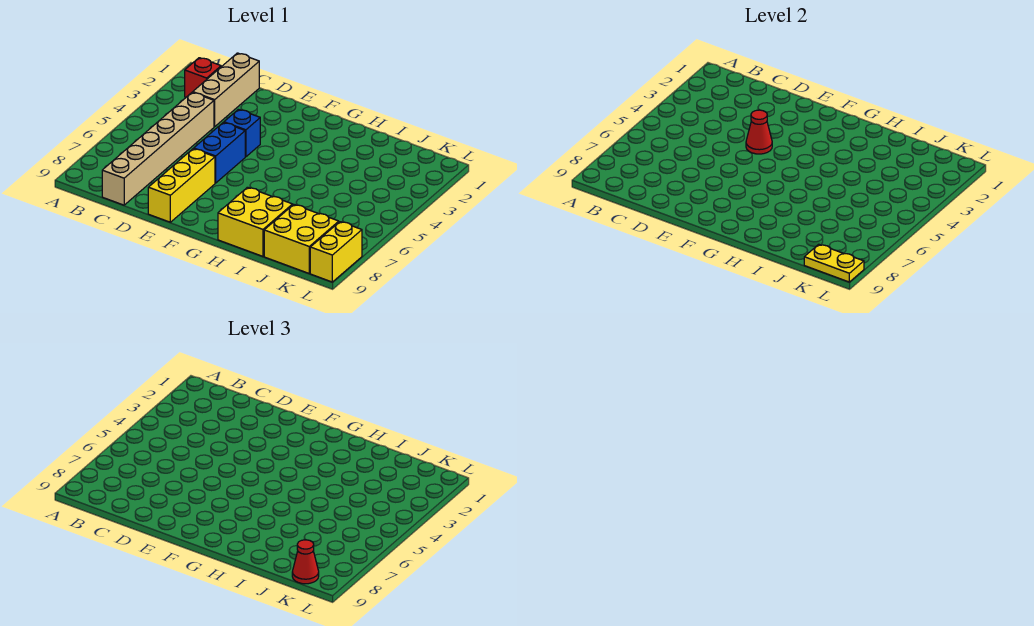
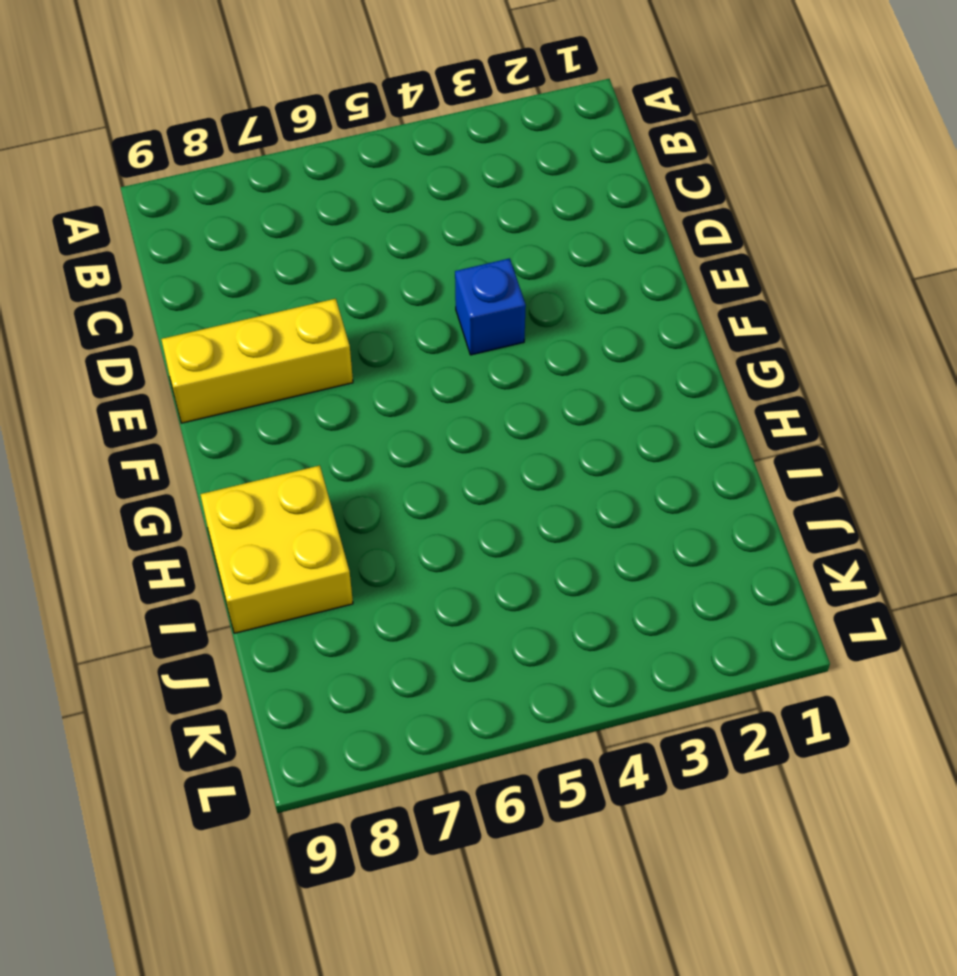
none -> red 1x1 brick [185,58,221,97]
none -> tan 1x3 brick [193,53,259,127]
none -> tan 1x6 brick [102,92,214,205]

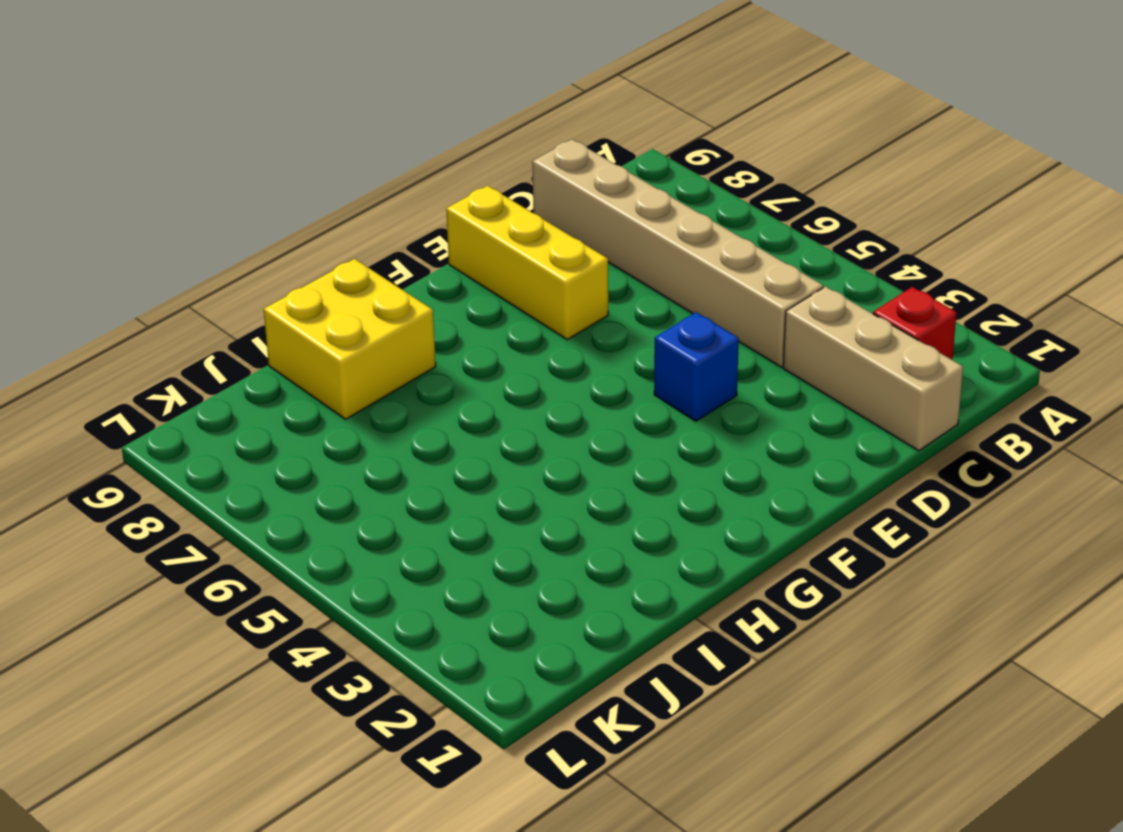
none -> blue 1x2 brick [194,123,245,183]
none -> yellow 2x2 brick [264,205,339,273]
none -> yellow 1x2 brick [310,222,362,282]

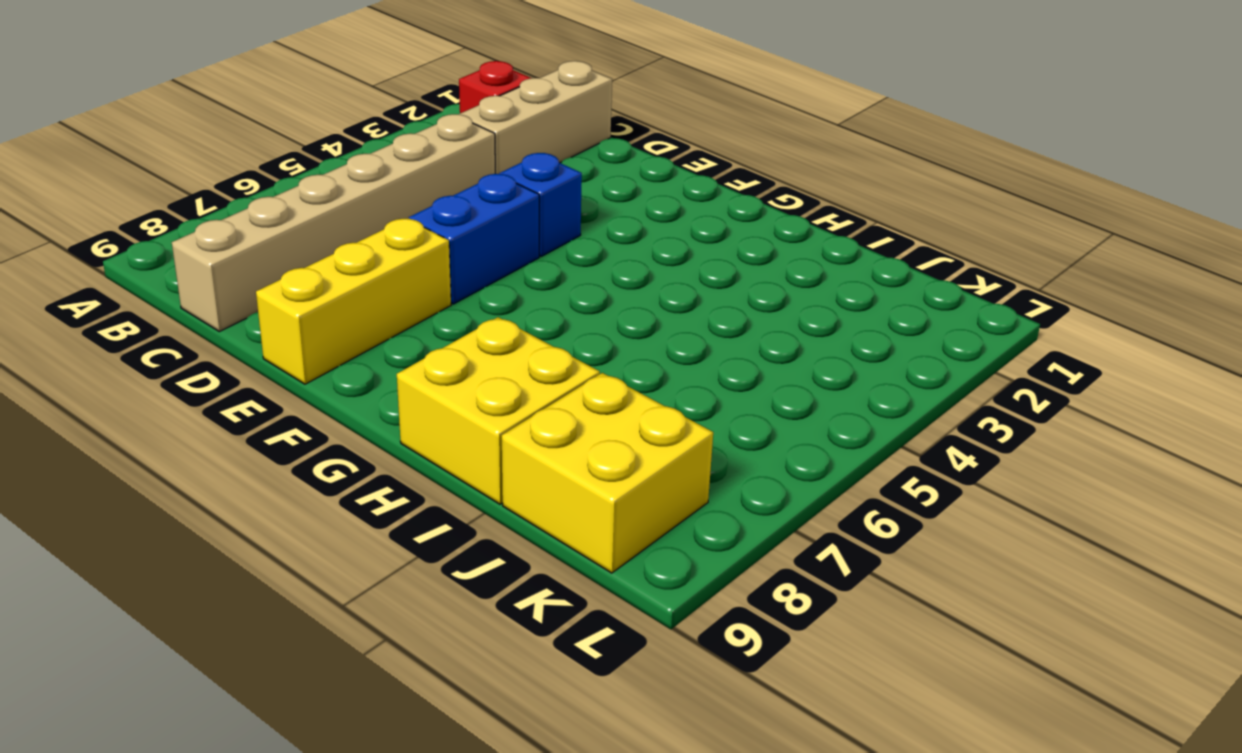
none -> yellow 1x2 brick [310,222,362,282]
none -> red 1x1 cone [746,110,772,154]
none -> yellow 1x2 plate [804,244,864,282]

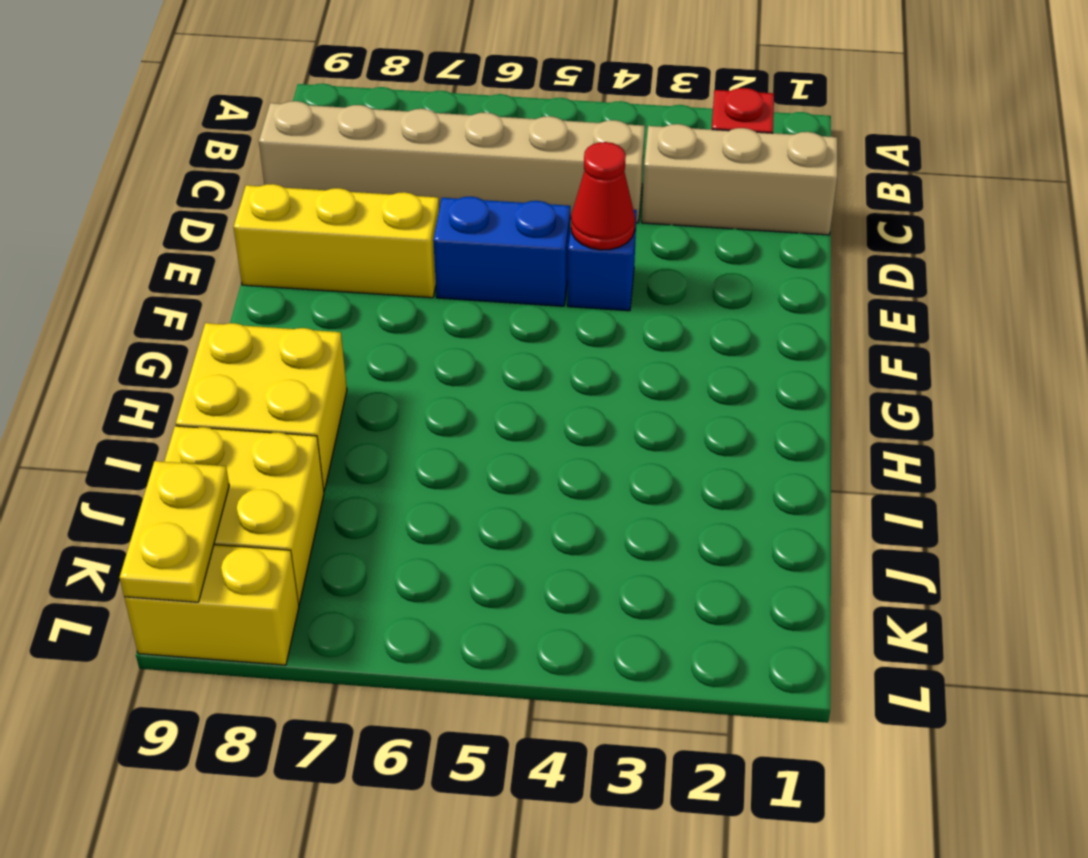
none -> red 1x1 cone [292,540,319,584]

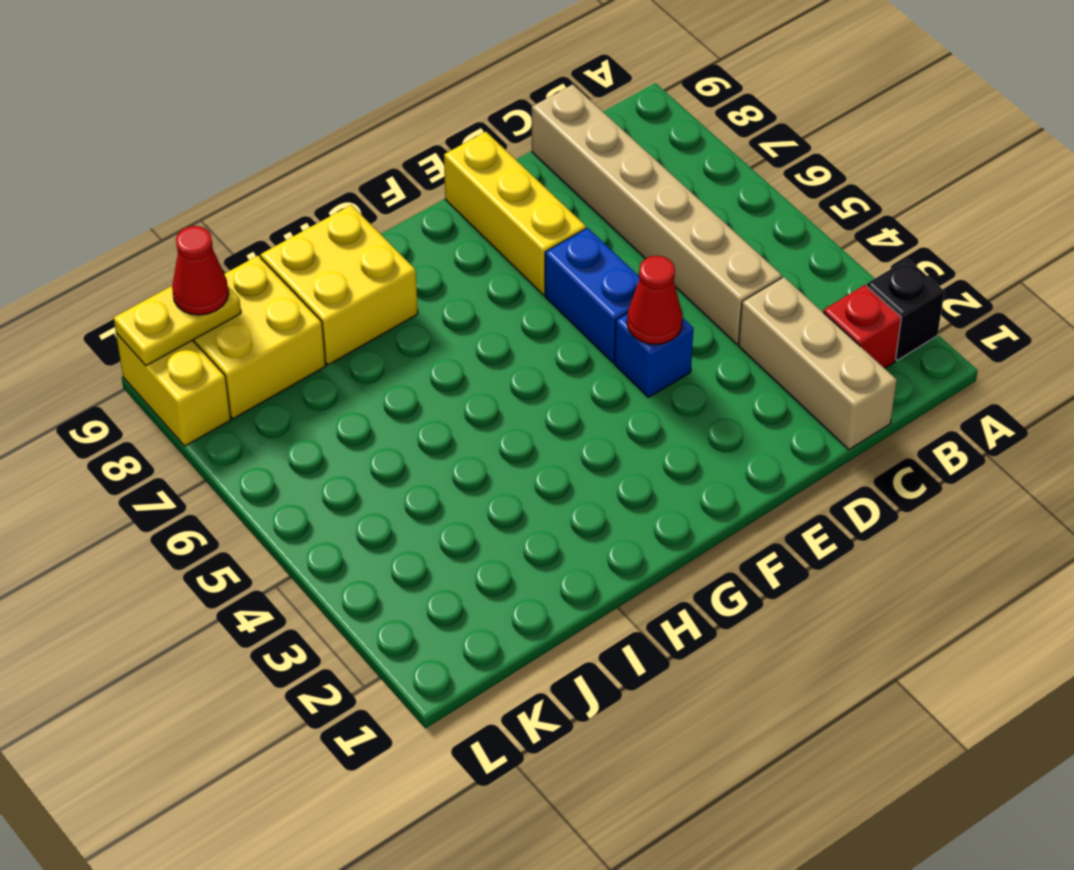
black 1x1 brick [867,259,944,360] -> none

